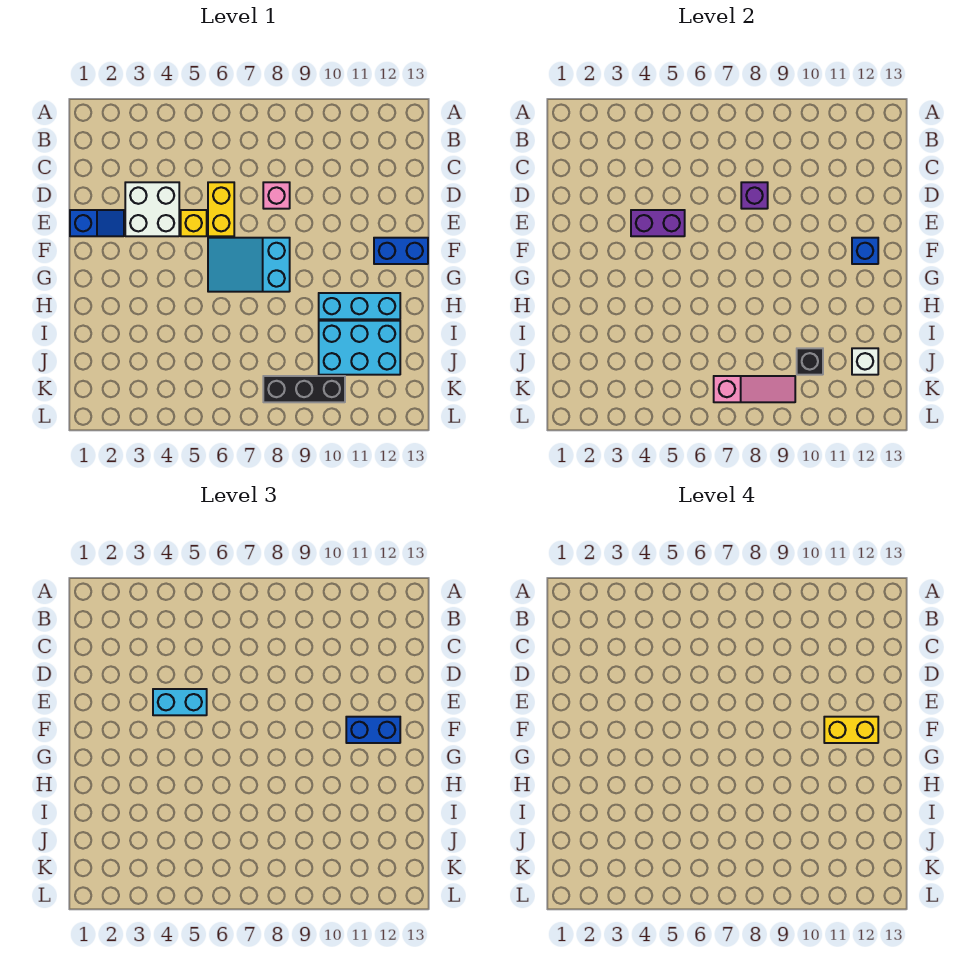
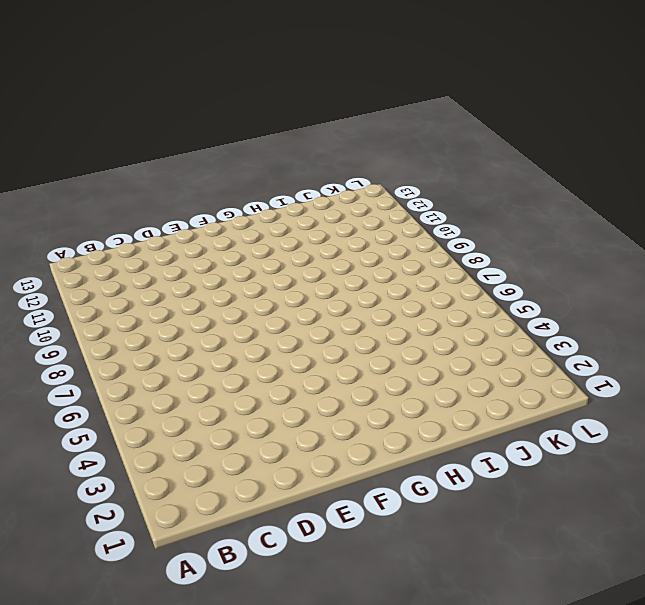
none -> white 2x2 brick [125,182,179,236]
none -> yellow 1x2 brick [208,182,234,236]
none -> pink 1x1 brick [263,182,290,209]

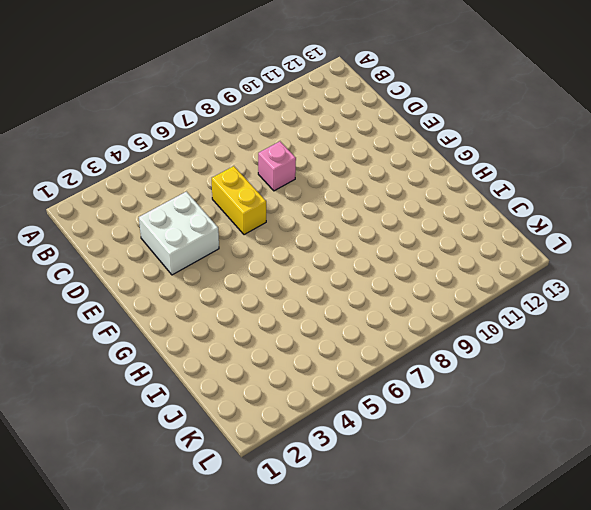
none -> blue 1x2 slope [70,210,124,236]
none -> yellow 1x1 brick [181,210,207,236]
none -> cyan 2x3 slope [208,238,290,292]

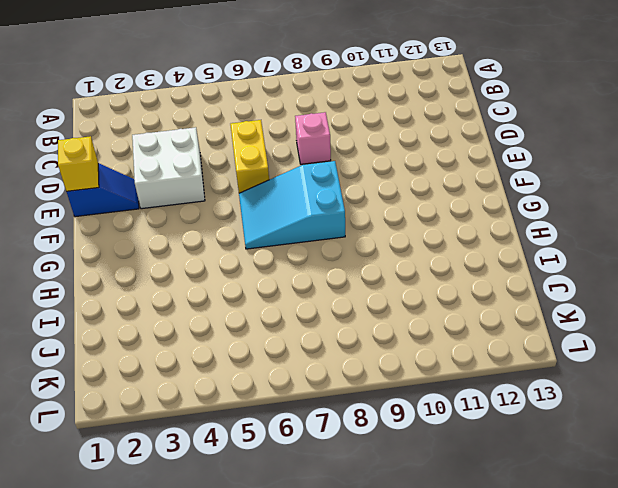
yellow 1x1 brick [58,136,99,191] -> yellow 1x1 brick moved to [181,210,207,236]
none -> blue 1x2 brick [374,238,428,264]
none -> cyan 1x3 brick [319,293,400,319]
none -> cyan 2x3 brick [319,321,400,375]

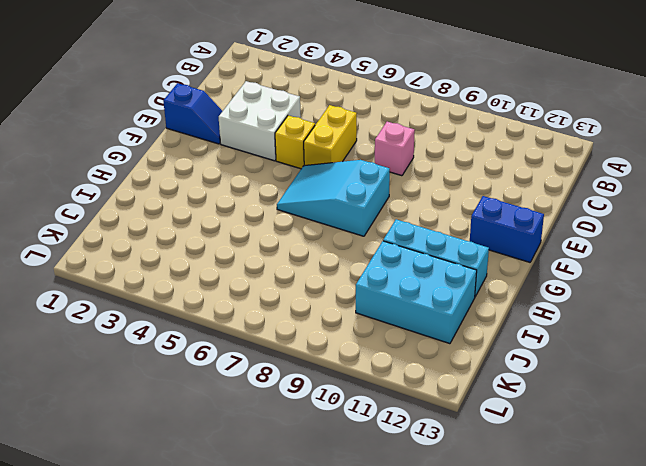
none -> black 1x3 brick [263,376,345,402]
none -> purple 1x1 brick [741,182,768,209]
none -> purple 1x2 brick [631,210,685,236]

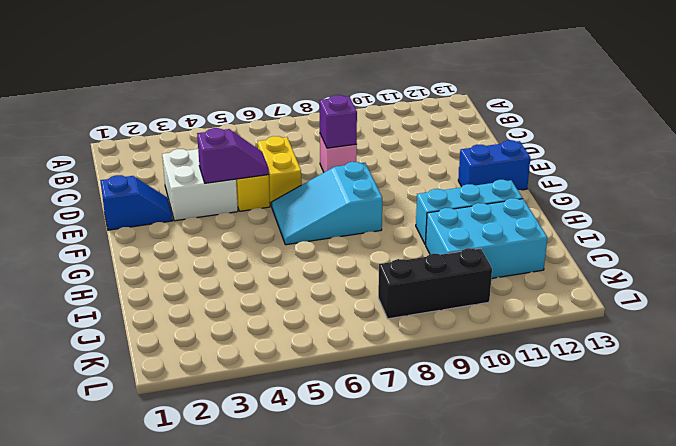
purple 1x2 slope [197,128,269,183] -> purple 1x2 brick [631,210,685,236]
none -> blue 1x1 brick [852,238,878,264]
none -> black 1x1 brick [797,348,823,375]
none -> white 1x1 brick [852,348,878,375]

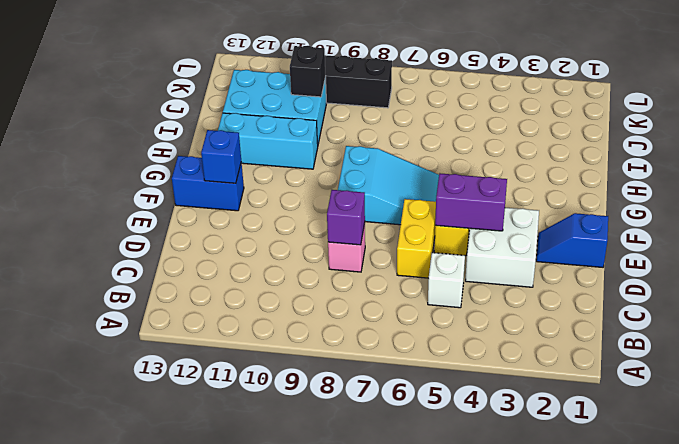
white 1x1 brick [428,253,465,308] -> white 1x1 brick moved to [852,348,878,375]
none -> pink 1x3 slope [714,376,795,402]
none -> cyan 1x2 brick [153,689,207,715]
none -> blue 1x2 brick [346,717,400,743]

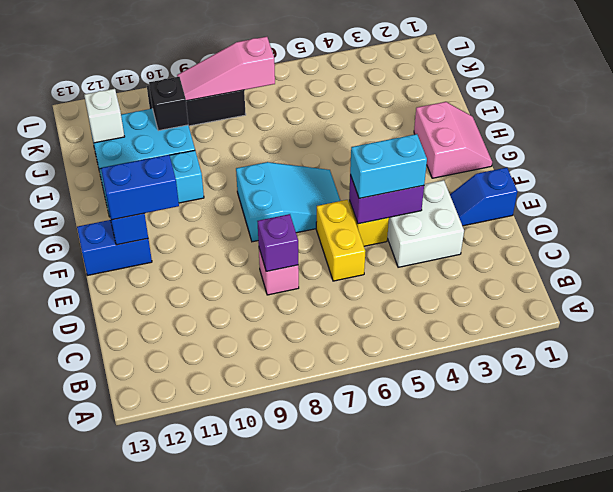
pink 2x2 slope [414,102,492,178] -> none
none -> yellow 1x2 brick [824,717,878,743]

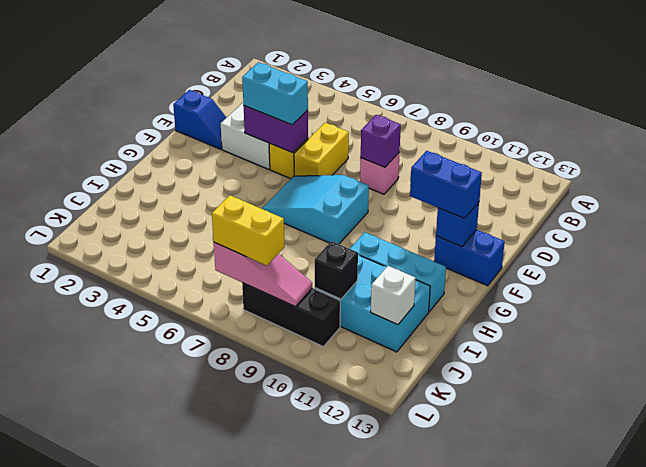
yellow 1x2 brick [212,195,284,266] -> yellow 1x2 brick moved to [824,717,878,743]

